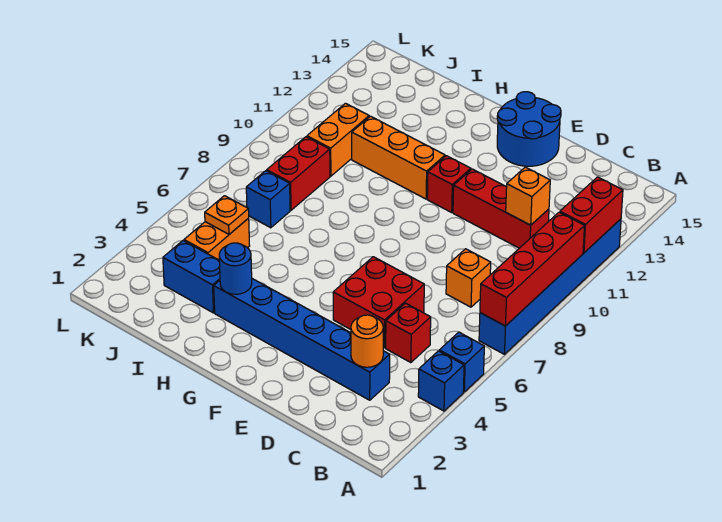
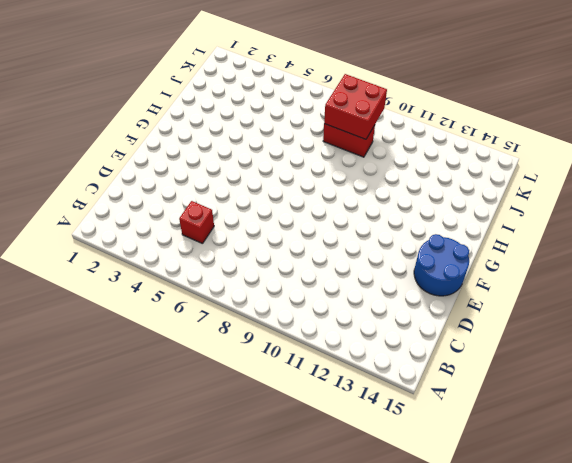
red 2x2 brick [324,74,387,139] -> red 2x2 brick moved to [333,257,424,348]
none -> blue 1x1 brick [418,351,464,411]
none -> blue 1x1 brick [439,332,484,392]
none -> blue 1x6 brick [479,219,621,354]

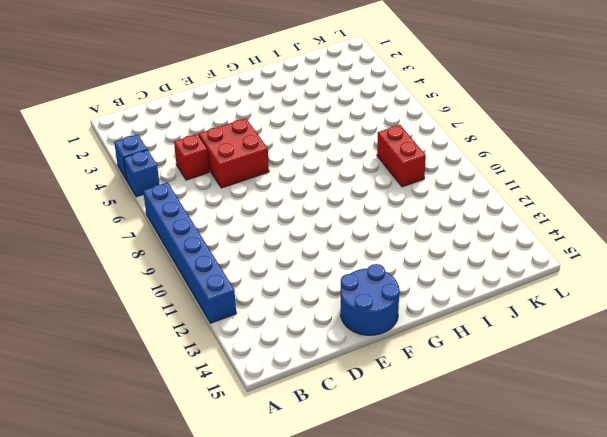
none -> blue 1x6 brick [214,279,390,400]
none -> orange 1x1 brick [446,249,491,307]
none -> red 1x3 brick [453,169,549,248]

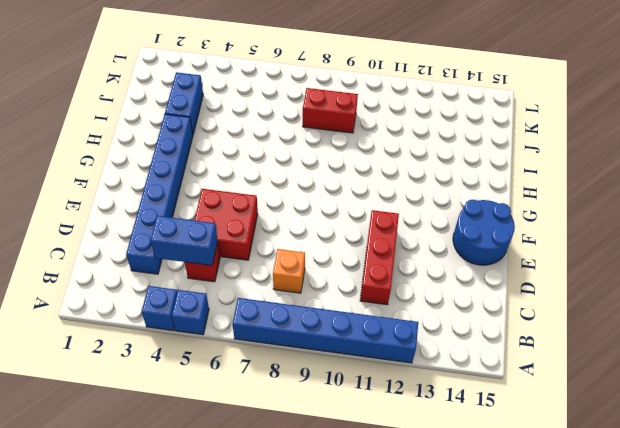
blue 1x2 brick [151,216,218,265] -> none
none -> red 1x1 brick [427,156,471,212]
none -> orange 1x3 brick [352,116,445,199]
none -> orange 1x2 brick [184,218,250,260]

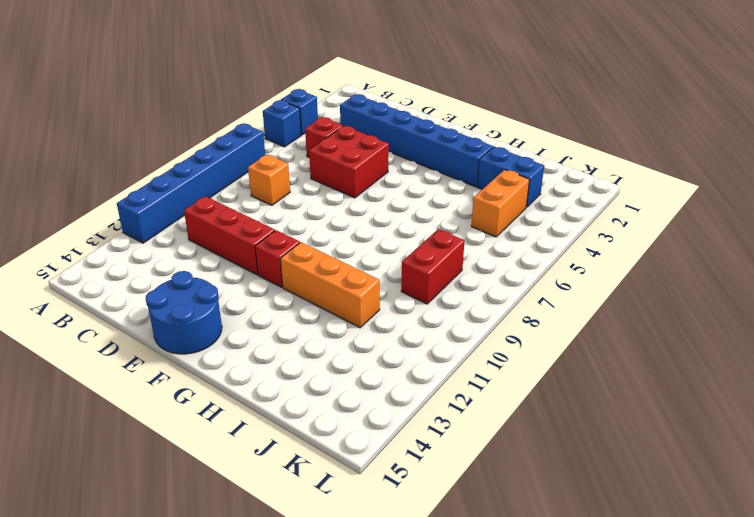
none -> blue 1x1 brick [246,171,290,228]
none -> orange 1x2 brick [307,103,369,176]
none -> red 1x4 brick [480,212,585,326]

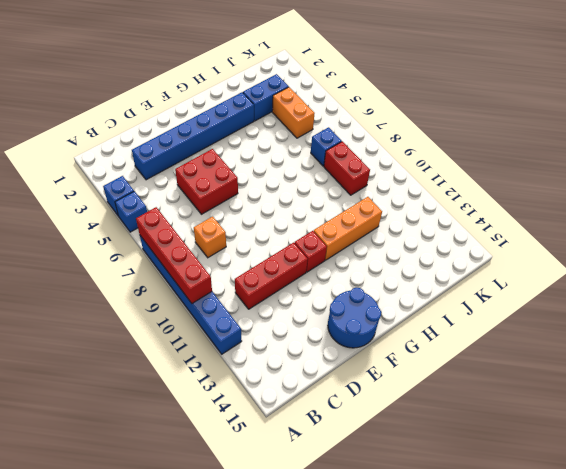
none -> red 1x1 brick [386,303,431,363]
none -> orange 1x2 brick [307,103,369,176]
none -> red 1x2 brick [560,177,623,253]

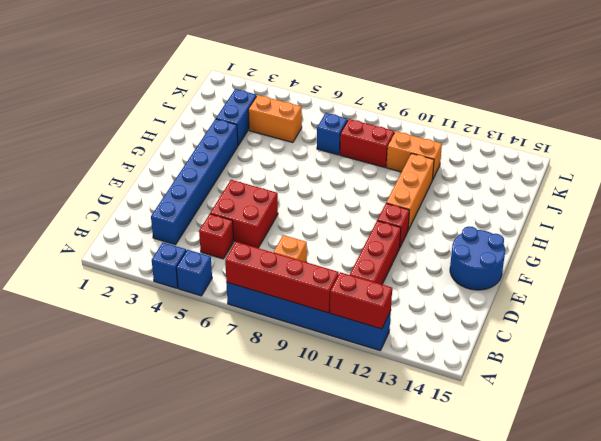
none -> orange 1x1 round brick [351,315,383,367]
none -> orange 1x1 brick [506,167,550,225]
none -> blue 1x1 round brick [219,243,252,294]

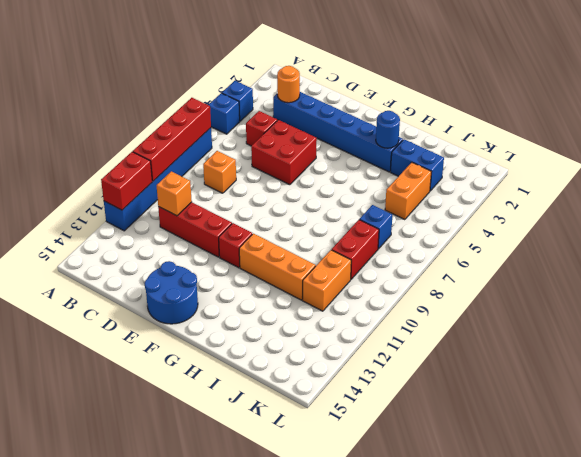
none -> orange 1x1 plate [205,196,249,234]

